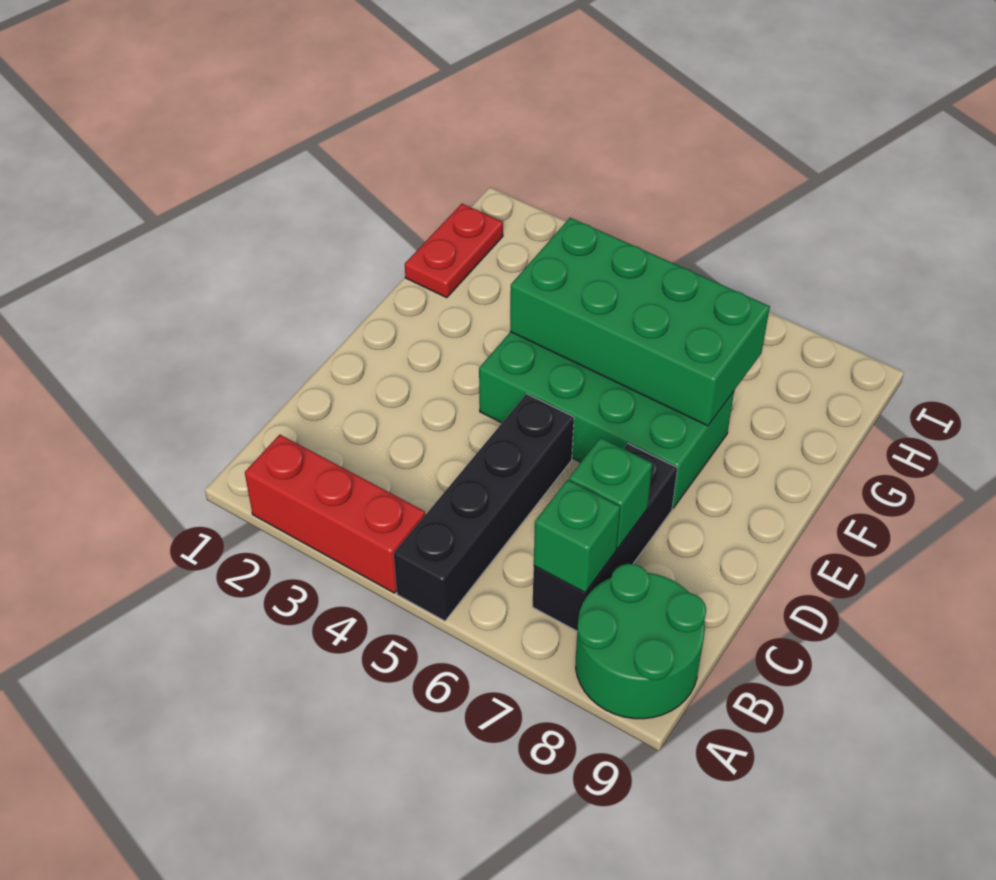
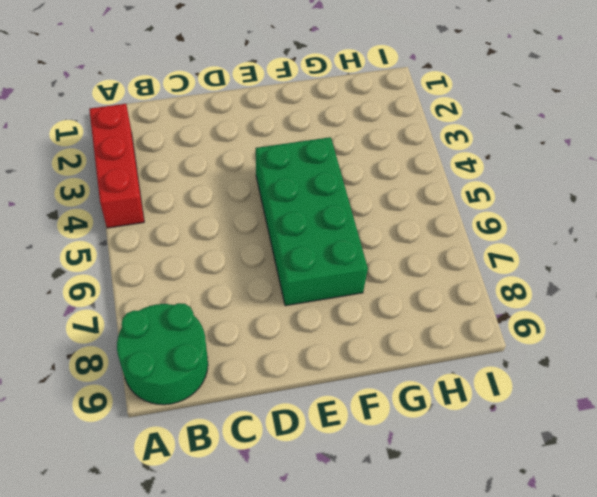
none -> black 1x4 brick [394,394,574,621]
none -> black 1x3 brick [533,444,677,631]

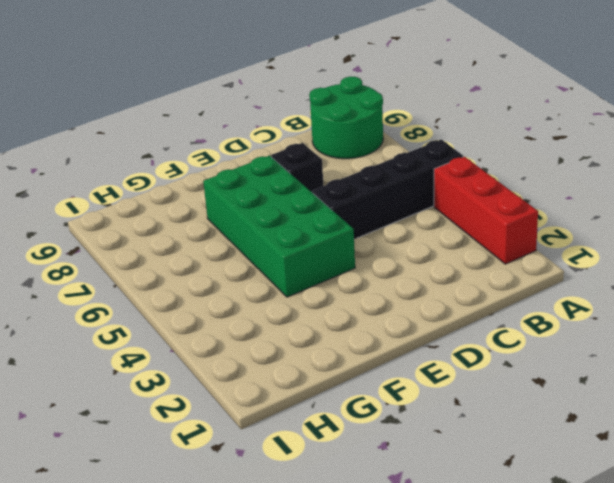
black 1x1 brick [271,143,323,192] -> black 1x3 brick [533,444,677,631]
none -> red 1x2 plate [405,204,503,298]
none -> green 1x1 brick [534,480,620,592]

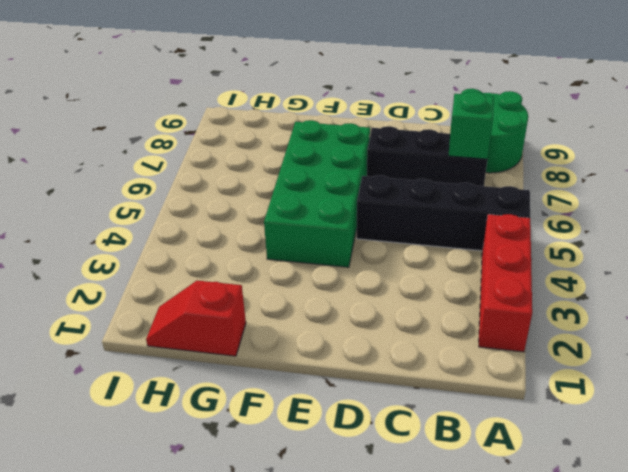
red 1x2 slope [146,281,246,356] -> red 1x2 plate [405,204,503,298]
none -> green 1x1 brick [569,438,652,548]
none -> green 2x4 brick [510,218,770,426]

